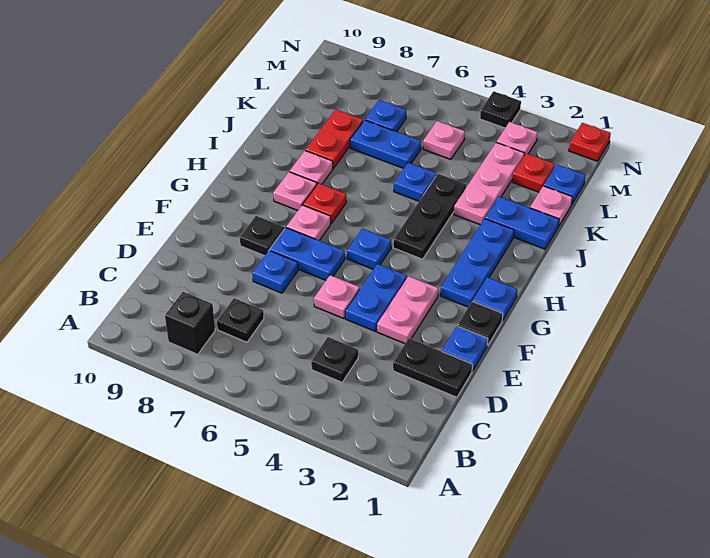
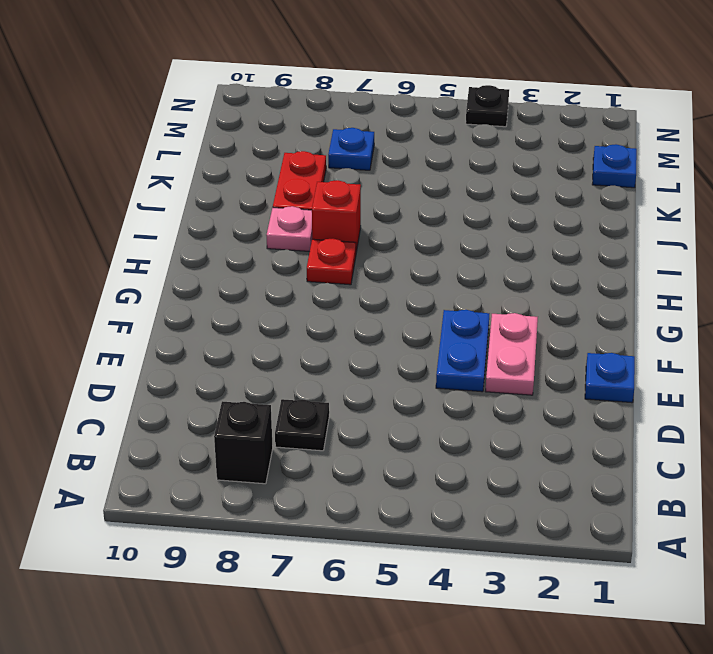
red 1x1 brick [312,180,361,252] -> none
none -> black 1x1 plate [311,337,358,382]
none -> black 1x2 plate [393,338,473,397]
none -> pink 1x1 plate [314,275,360,319]
none -> blue 1x1 plate [252,251,298,293]

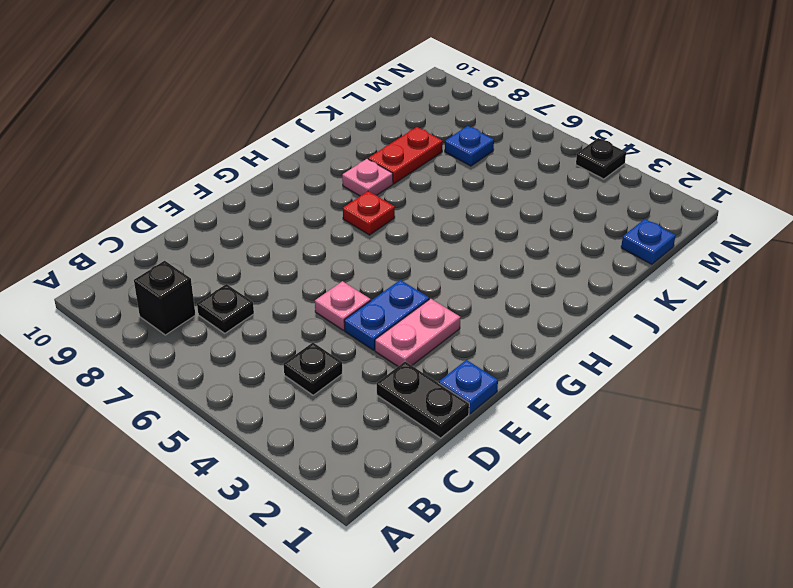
none -> blue 1x1 plate [252,251,298,293]
none -> black 1x1 plate [458,301,503,346]
none -> blue 1x2 plate [270,228,345,280]
none -> black 1x1 plate [240,216,284,256]

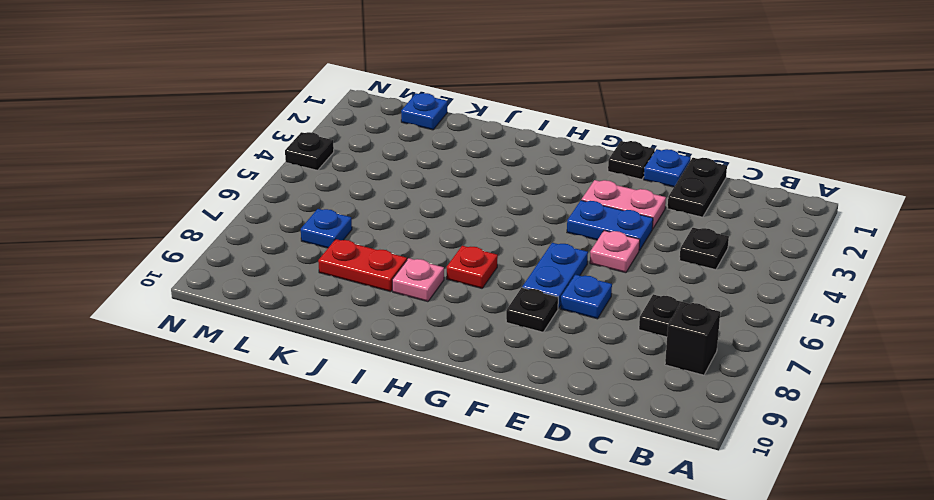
none -> blue 1x1 plate [473,277,517,321]
none -> blue 1x3 plate [440,219,514,307]
none -> blue 1x1 plate [347,229,391,269]
none -> pink 1x1 plate [286,205,331,241]

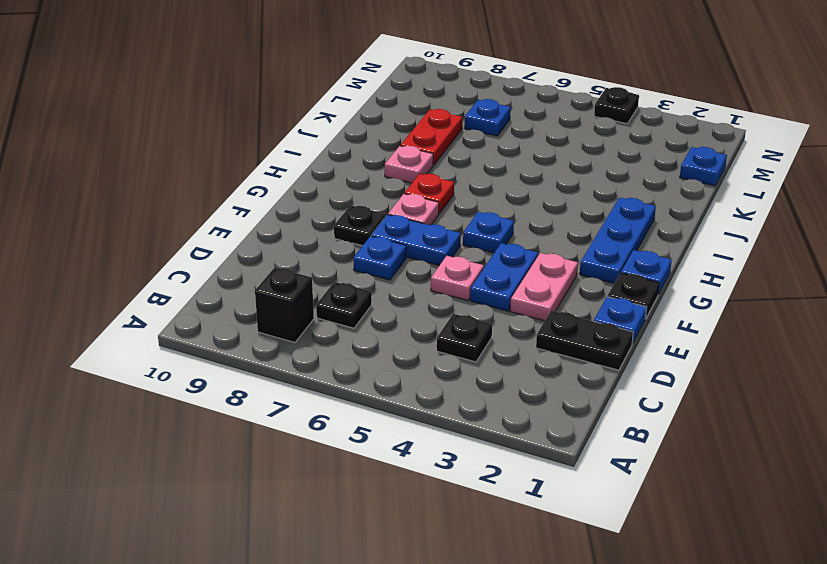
none -> black 1x3 plate [393,174,467,259]
none -> pink 1x1 plate [273,172,317,210]
none -> blue 1x2 plate [485,197,559,249]
none -> pink 1x3 plate [454,142,524,225]

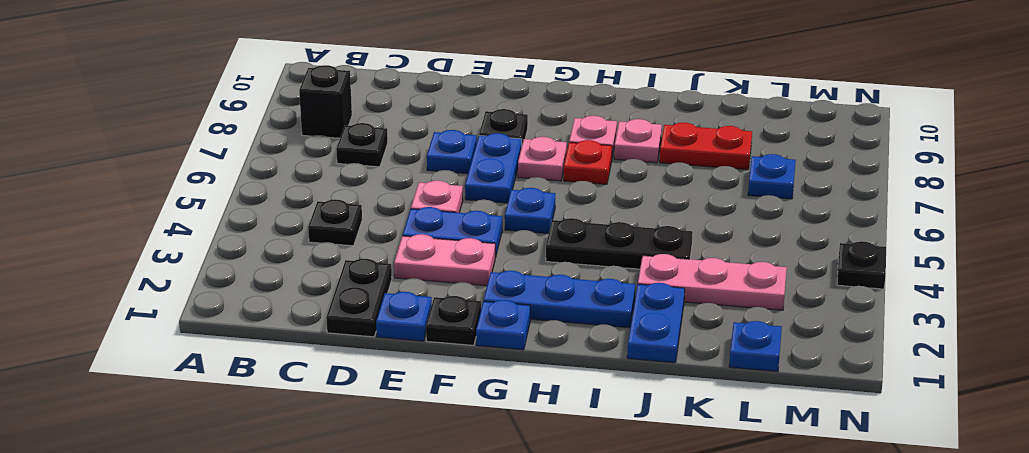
none -> blue 1x1 plate [394,163,436,201]
none -> pink 1x1 plate [530,186,572,226]
none -> blue 1x2 plate [350,120,421,168]
none -> red 1x1 plate [512,153,555,192]

